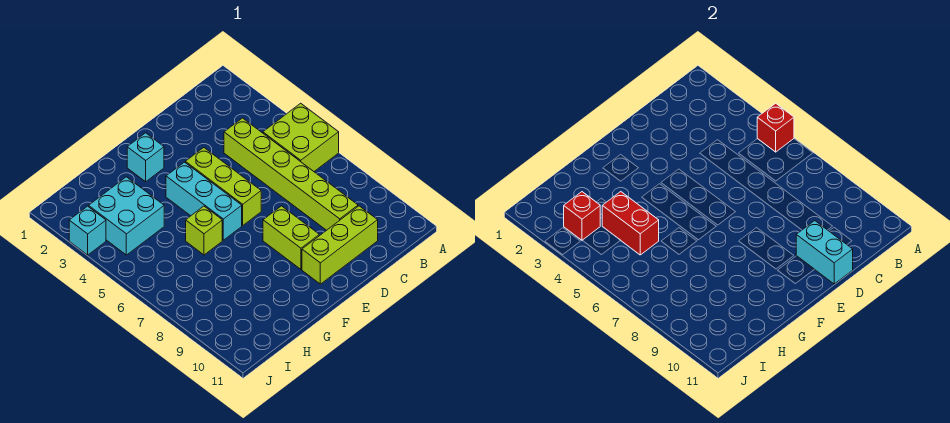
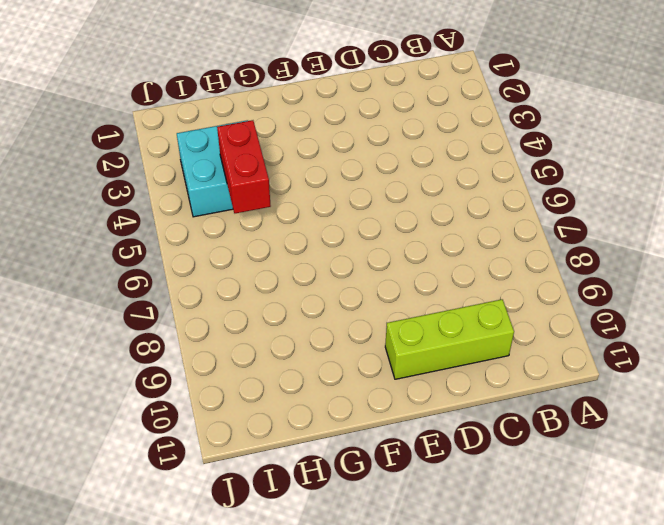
none -> lime 2x2 brick [263,103,339,171]
none -> lime 1x6 brick [224,118,358,230]
none -> lime 1x3 brick [185,148,261,225]

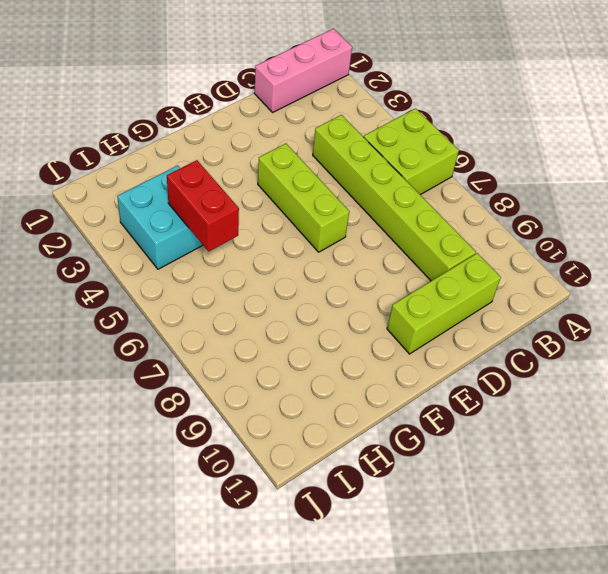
pink 1x3 brick [254,29,352,113] -> none
none -> lime 1x2 brick [263,206,319,269]
none -> cyan 1x1 brick [127,133,164,182]
none -> cyan 1x3 brick [166,162,242,240]

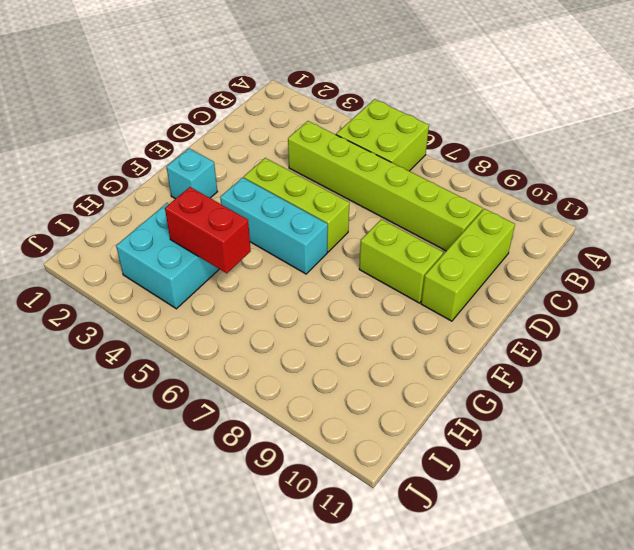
none -> lime 1x1 brick [186,206,222,255]
none -> cyan 1x1 brick [69,206,106,255]
none -> red 1x1 brick [757,103,794,152]

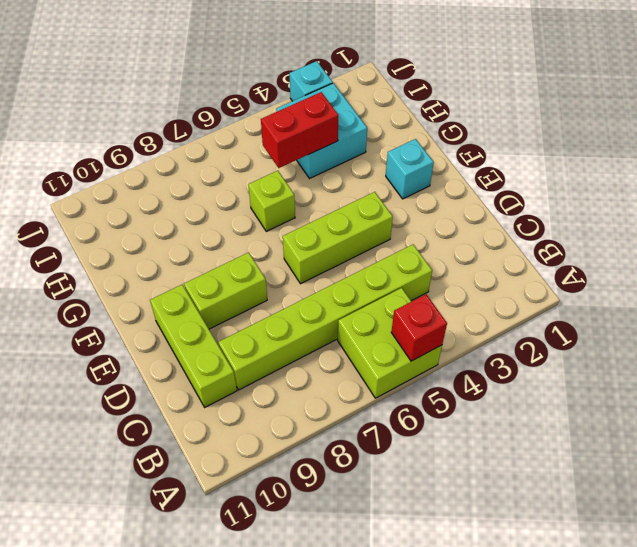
none -> cyan 1x3 brick [166,162,242,240]
none -> cyan 1x2 brick [796,221,853,284]
none -> red 1x1 brick [564,192,600,240]

